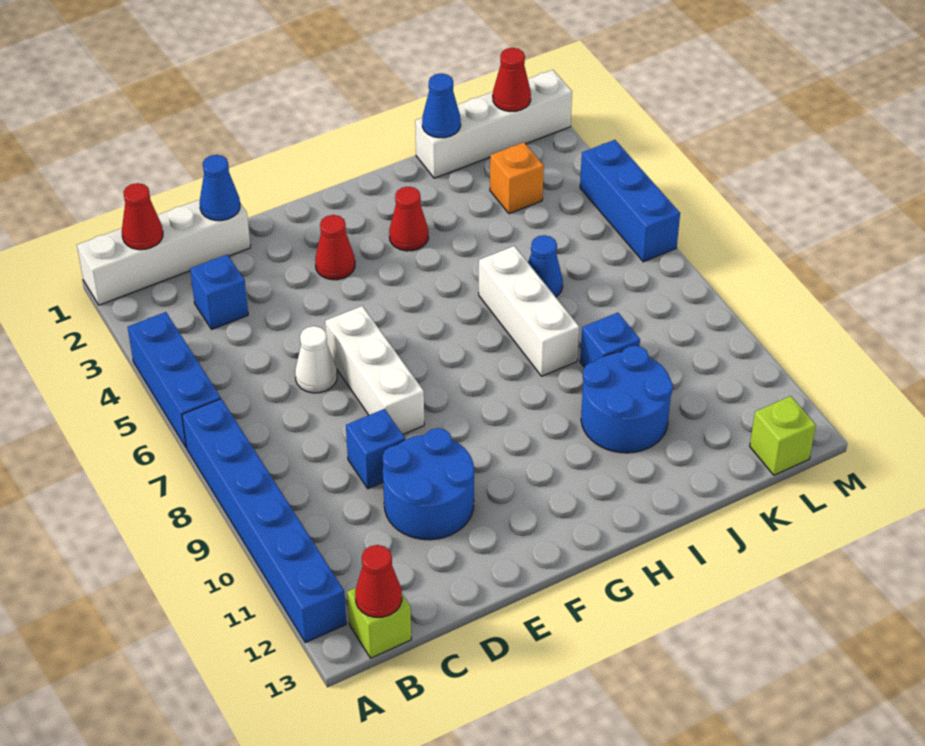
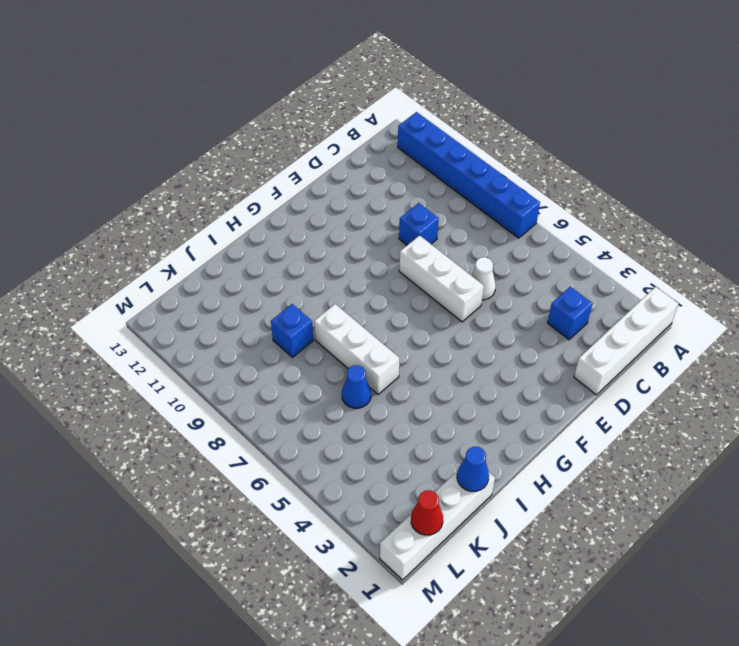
none -> blue 1x3 brick [128,312,221,448]
none -> lime 1x1 brick [347,588,411,658]
none -> blue 2x2 round brick [383,428,474,540]

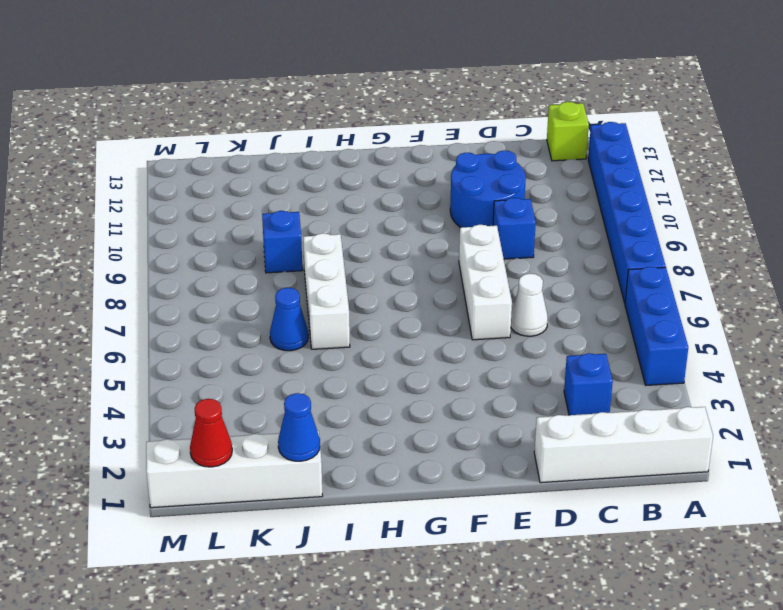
none -> red 1x1 cone [315,215,355,280]
none -> red 1x1 cone [389,187,428,251]
none -> blue 2x2 round brick [581,346,673,453]

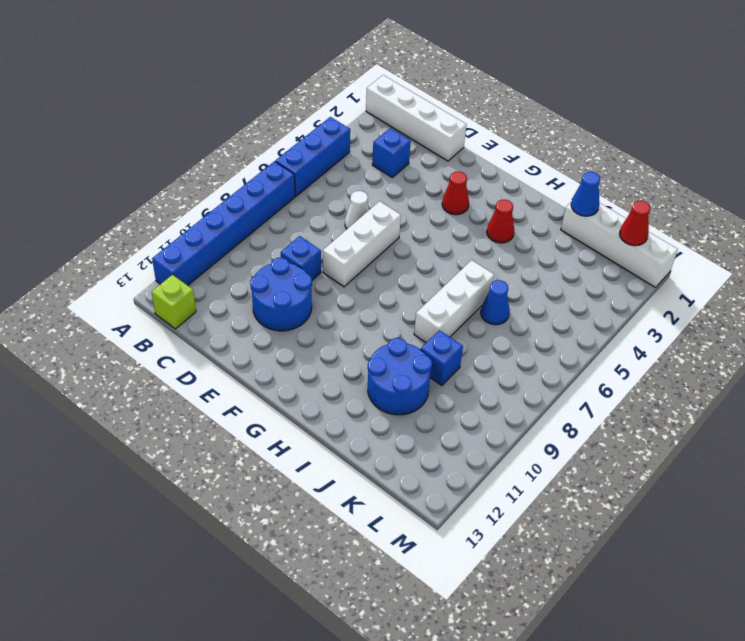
none -> orange 1x1 brick [490,142,544,214]
none -> lime 1x1 brick [750,396,816,475]
none -> blue 1x3 brick [580,140,680,262]

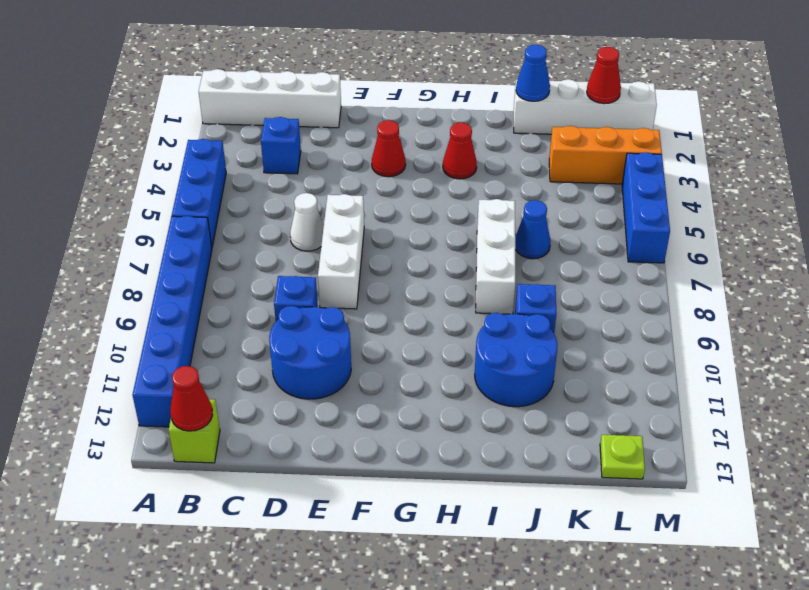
orange 1x3 brick [549,126,662,184] -> orange 1x1 brick [490,142,544,214]
lime 1x1 plate [600,435,645,479] -> lime 1x1 brick [750,396,816,475]
none -> red 1x1 cone [122,183,163,250]
none -> blue 1x1 cone [200,155,240,221]

